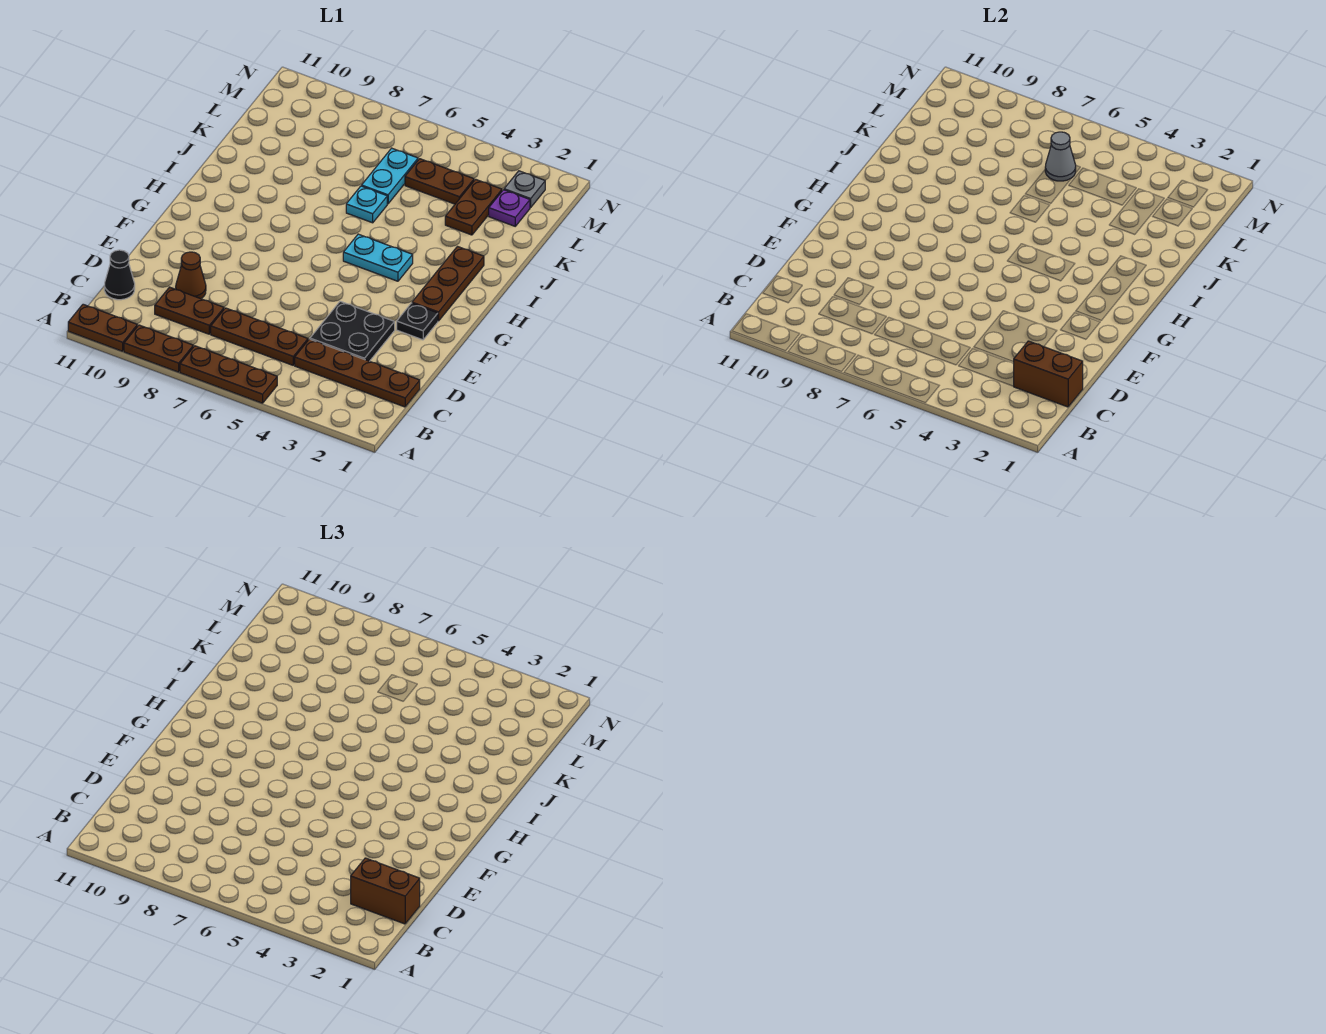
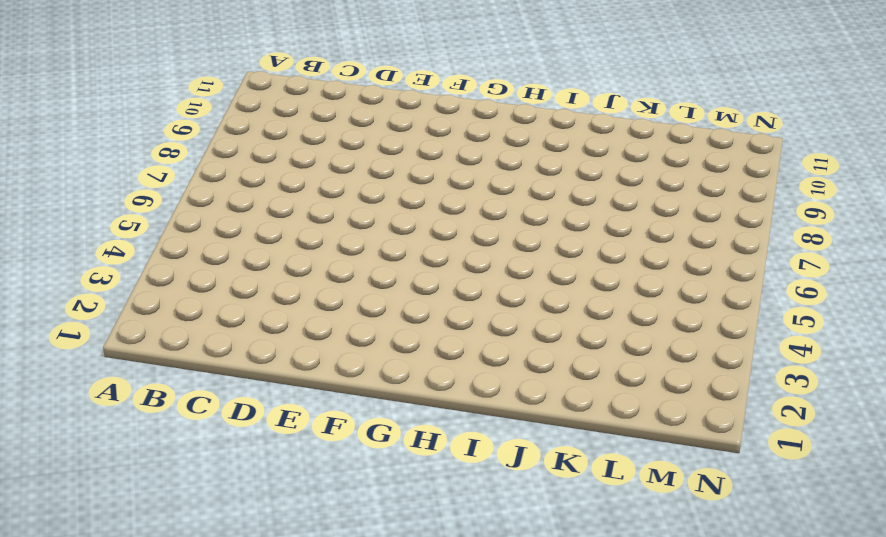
none -> brown 1x3 plate [180,346,277,403]
none -> brown 1x2 plate [124,325,193,372]
none -> brown 1x2 plate [68,304,137,351]

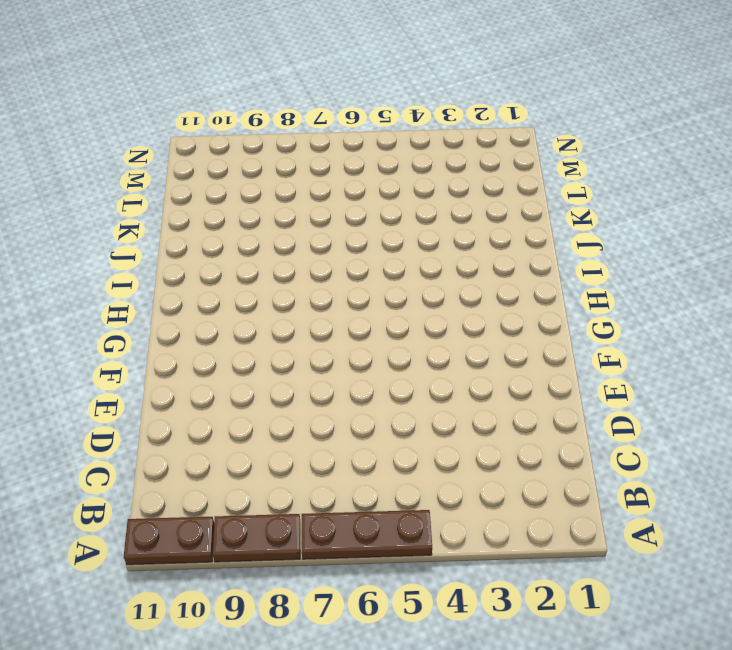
none -> brown 1x4 plate [295,339,420,407]
none -> brown 1x3 plate [211,308,308,365]
none -> brown 1x2 plate [155,287,224,334]

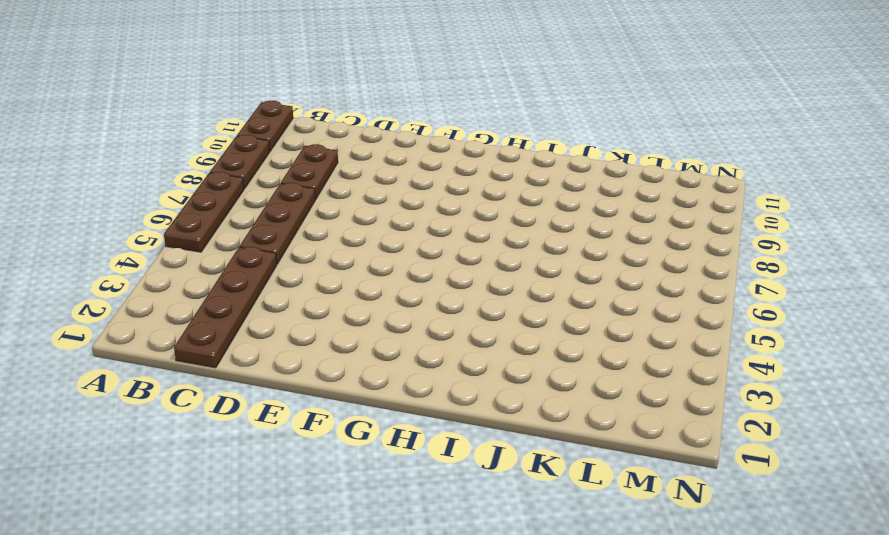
none -> black 1x1 cone [104,250,135,300]
none -> black 2x2 plate [310,301,395,361]
none -> brown 1x1 cone [176,252,206,299]

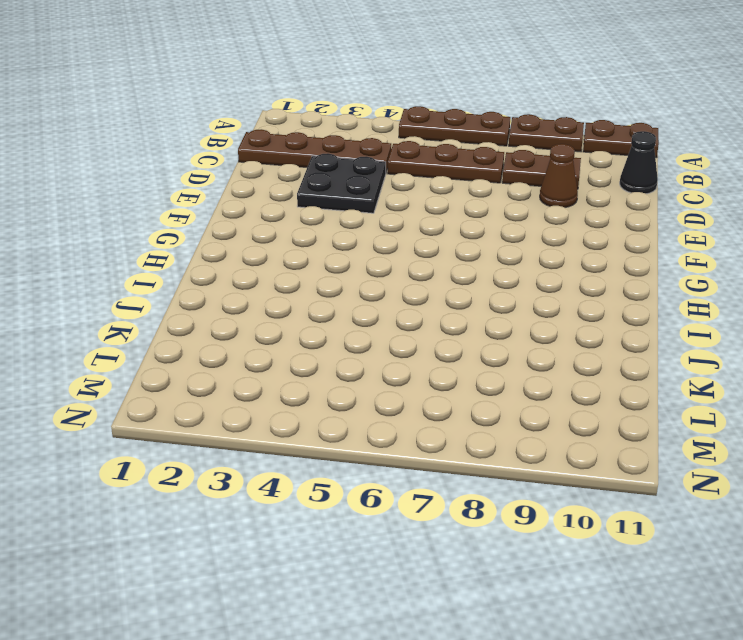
none -> black 1x1 plate [397,303,438,340]
none -> brown 1x3 plate [412,247,484,321]
none -> cyan 1x2 plate [343,234,413,281]

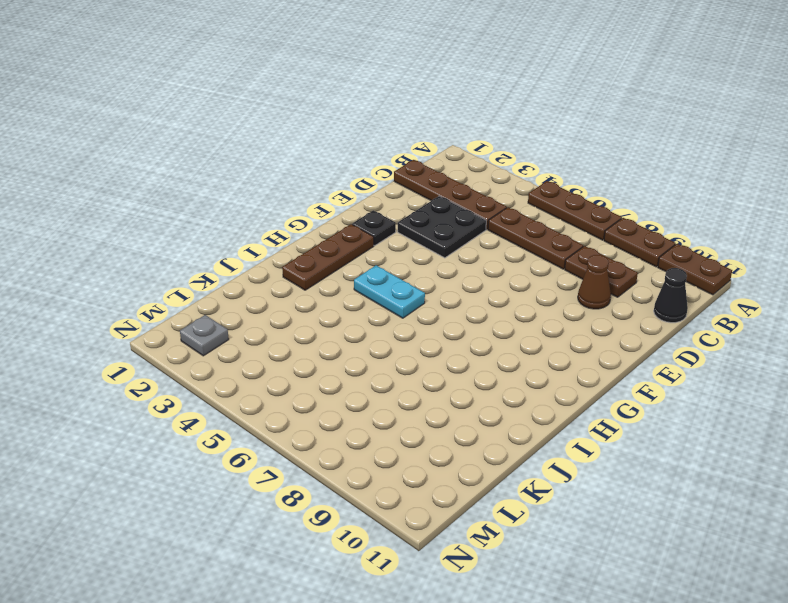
none -> cyan 1x1 plate [346,186,387,223]
none -> brown 1x2 plate [445,179,502,235]
none -> cyan 1x2 plate [362,148,418,204]

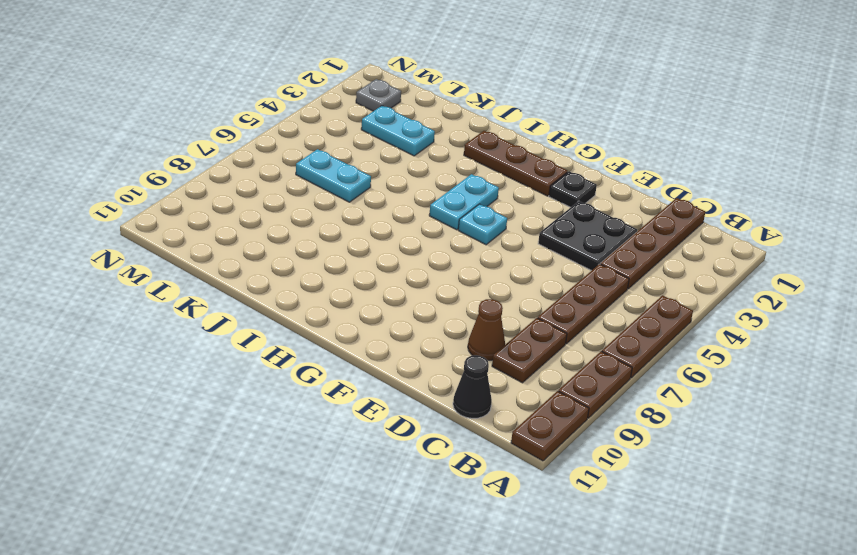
cyan 1x1 plate [458,204,507,245] -> cyan 1x1 plate moved to [346,186,387,223]
cyan 1x2 plate [361,106,435,156] -> brown 1x2 plate [445,179,502,235]
none -> purple 1x1 plate [489,190,530,226]
none -> brown 1x2 plate [405,159,474,204]
none -> brown 1x2 brick [1014,341,1083,407]

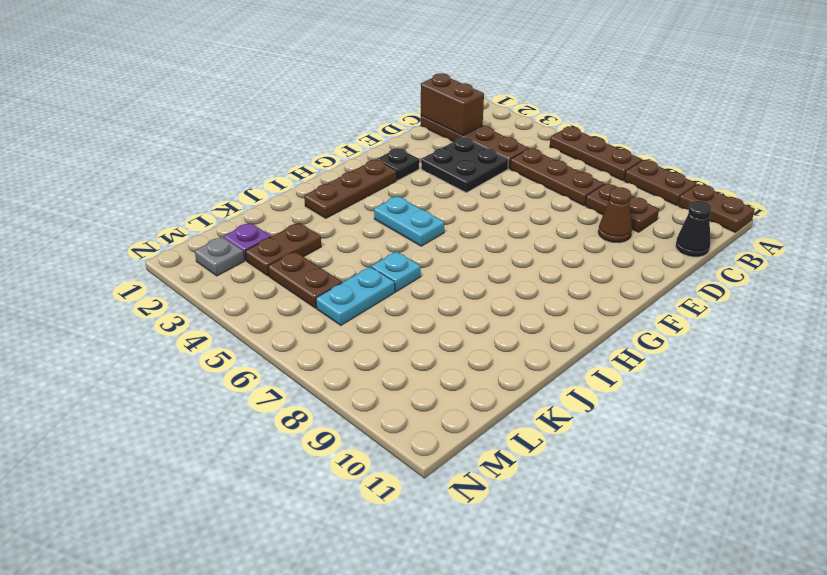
none -> grey 1x1 cone [1045,132,1076,181]
none -> brown 1x2 brick [351,858,420,924]

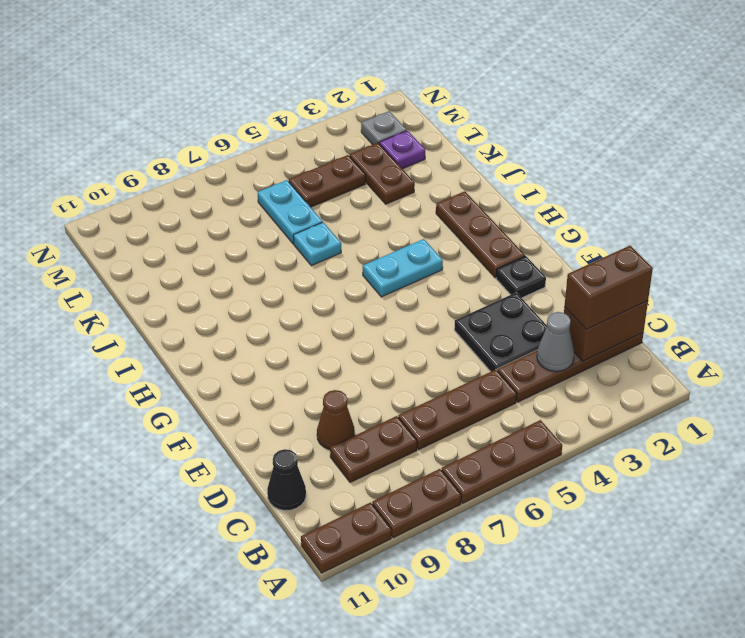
grey 1x1 cone [537,312,574,371] -> grey 1x1 cone moved to [1045,132,1076,181]

